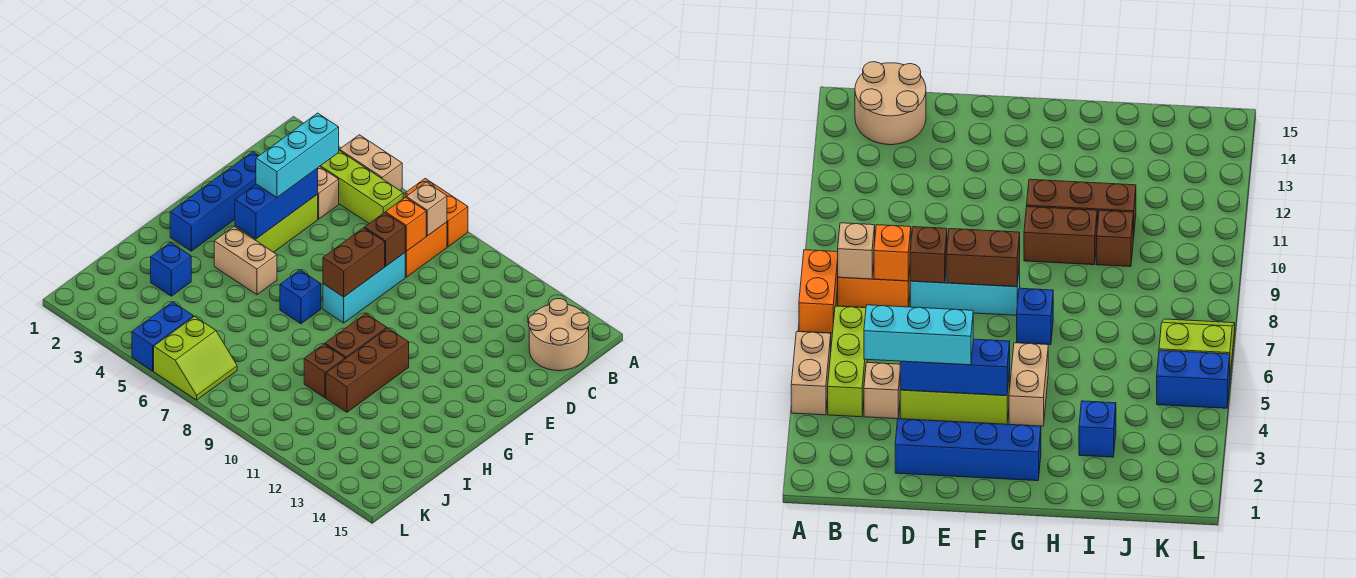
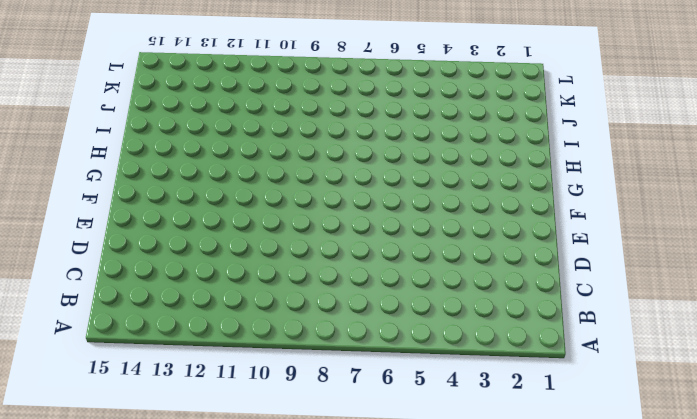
none -> tan 1x2 brick [339,135,402,190]
none -> orange 1x2 brick [405,178,468,247]
none -> lime 1x3 brick [320,151,403,223]

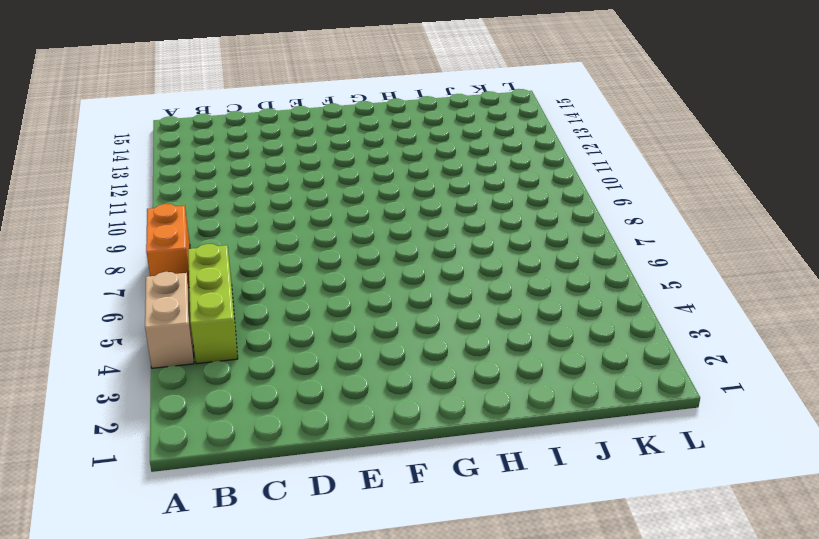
none -> orange 1x2 brick [405,222,447,277]
none -> tan 2x2 round brick [529,299,589,371]
none -> tan 1x1 brick [317,167,339,219]

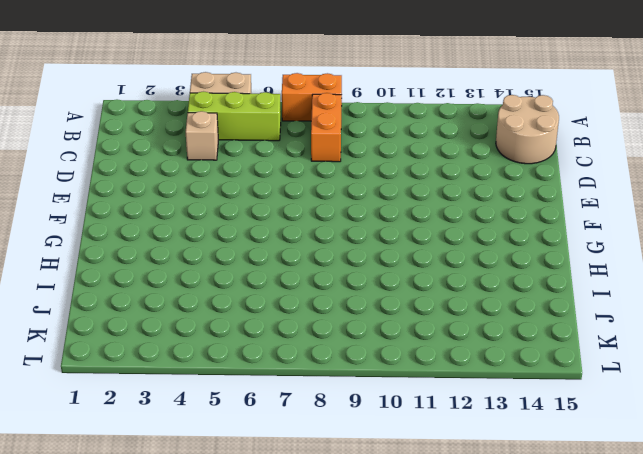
none -> blue 1x4 brick [170,152,259,251]
none -> lime 1x3 brick [235,195,318,252]
none -> cyan 1x3 brick [323,253,405,323]

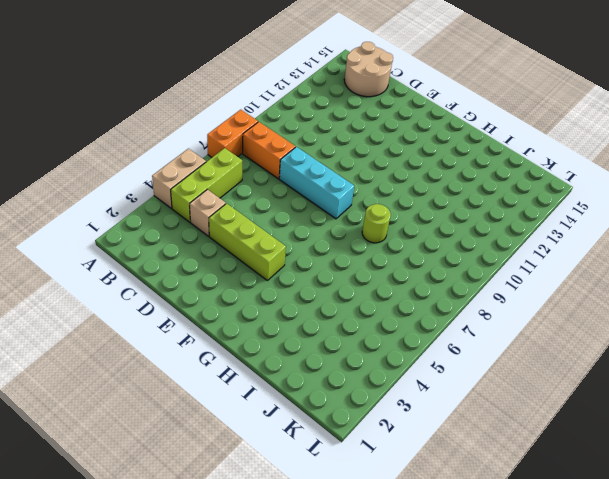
lime 1x1 round brick [362,204,391,243] -> none
none -> blue 1x4 brick [170,152,259,251]
none -> tan 1x2 brick [214,226,277,295]
none -> blue 1x1 brick [280,270,321,324]

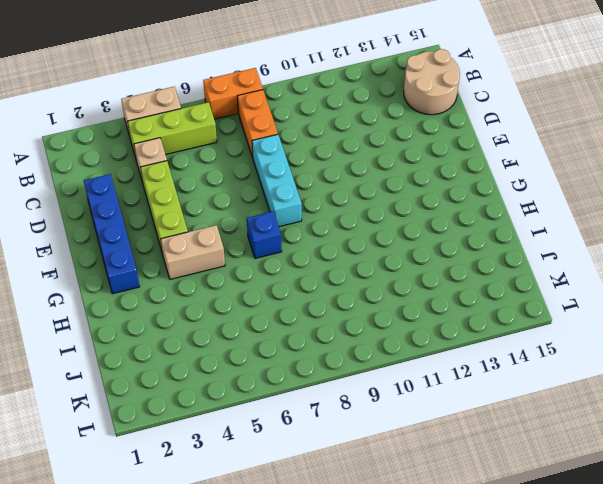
none -> brown 1x2 brick [325,314,387,359]
none -> brown 1x3 brick [326,328,409,412]
none -> blue 1x1 brick [151,242,191,296]

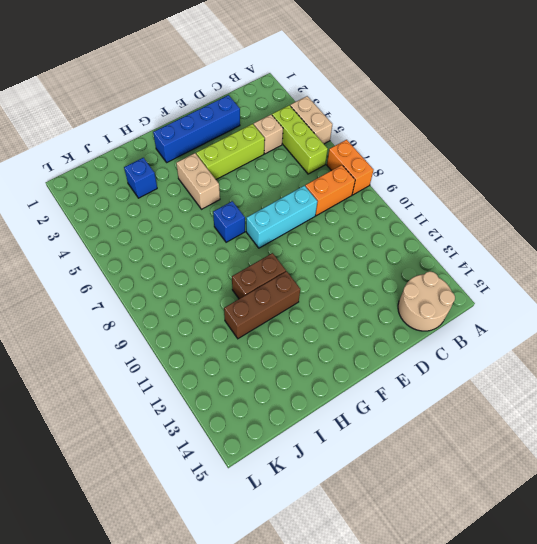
none -> brown 1x1 brick [304,344,345,398]
none -> blue 1x2 brick [132,302,193,371]
none -> lime 2x2 slope [154,317,237,400]

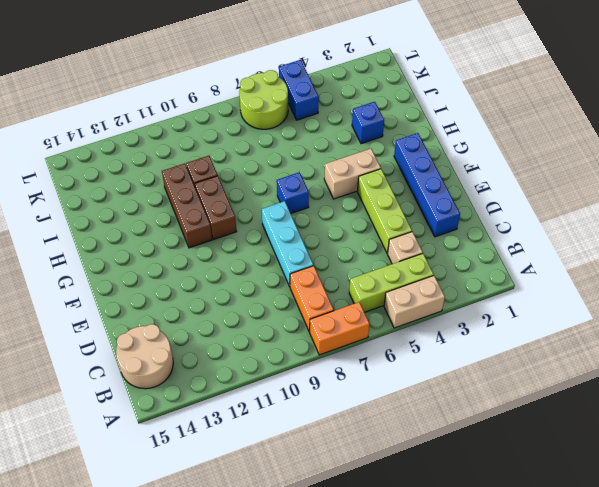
lime 2x2 round brick [239,70,288,129] -> lime 2x2 slope [154,317,237,400]
none -> tan 1x1 brick [406,182,447,236]
none -> orange 1x1 brick [386,197,426,251]
none -> blue 1x3 brick [235,168,318,239]

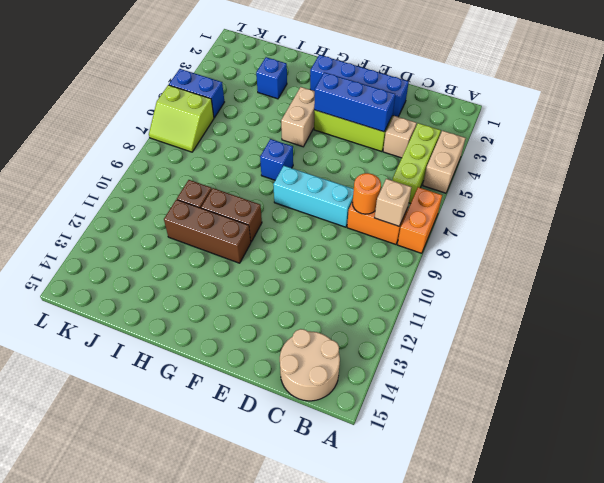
orange 1x1 round brick [352,173,381,214] -> orange 1x1 brick [386,197,426,251]
none -> brown 1x1 brick [365,213,405,266]
none -> brown 1x2 brick [323,228,385,297]
none -> cyan 1x3 brick [256,113,339,197]

